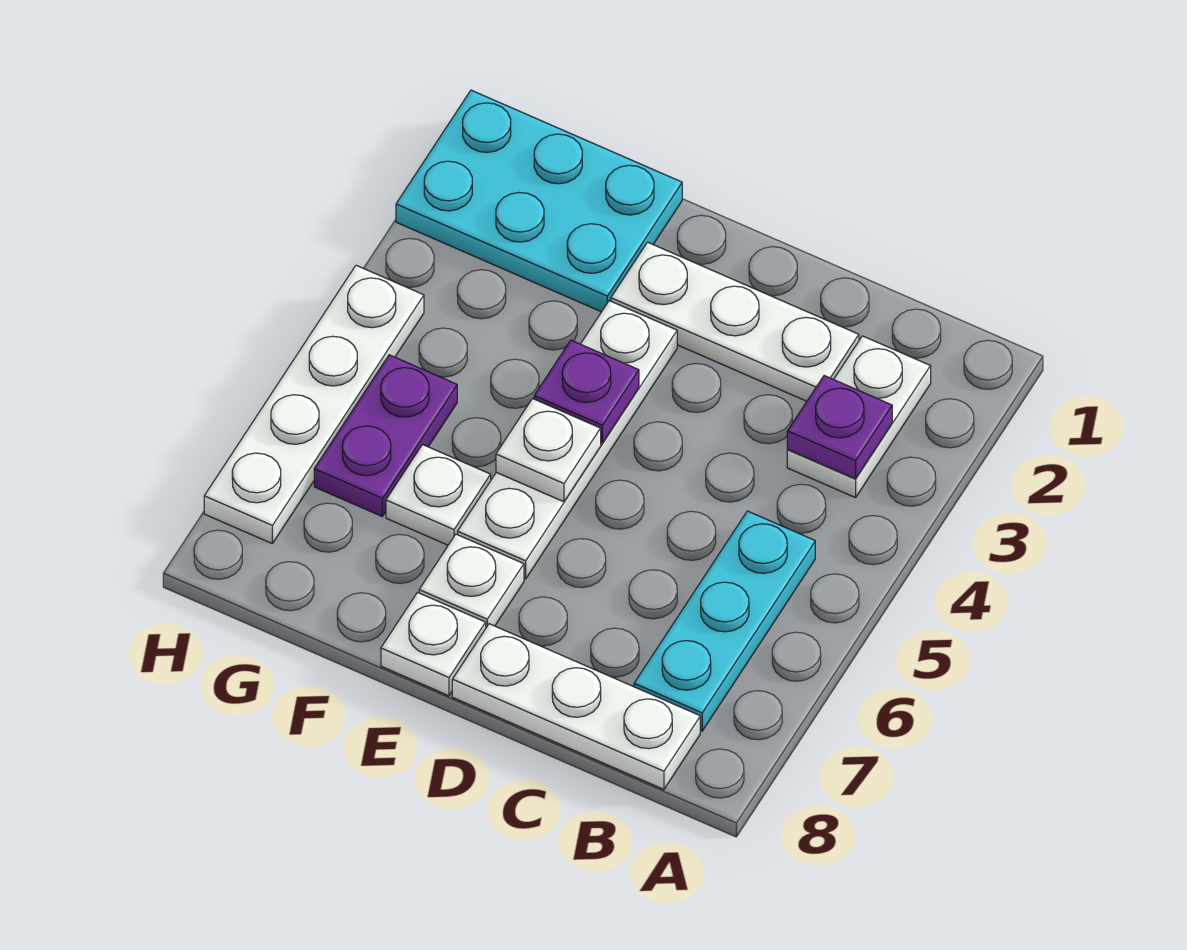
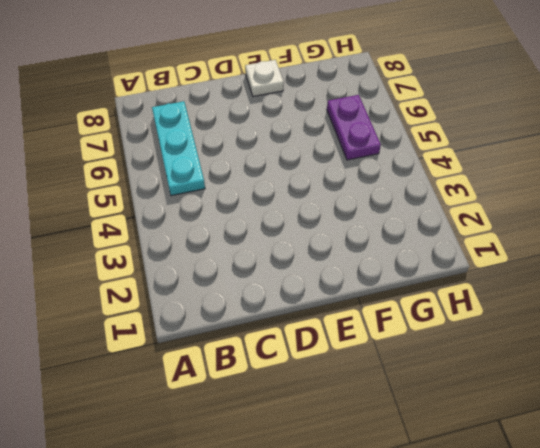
none -> white 1x2 plate [787,336,931,498]
none -> white 1x3 plate [452,624,700,789]
none -> white 1x3 plate [611,242,859,401]

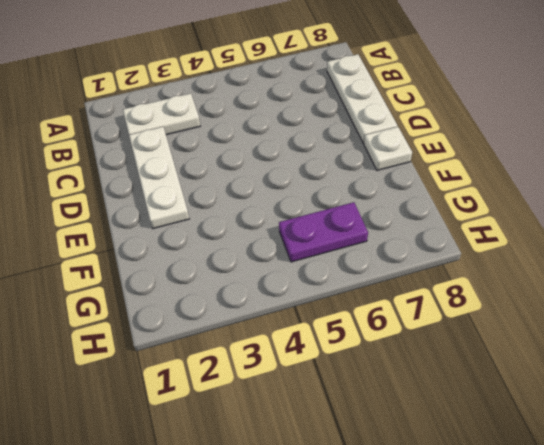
none -> cyan 1x3 plate [634,511,815,731]
none -> white 1x4 plate [458,301,677,579]
none -> white 1x1 plate [419,534,524,627]

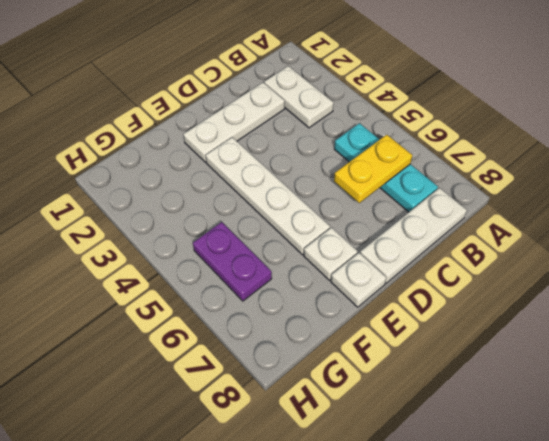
yellow 1x2 plate [334,135,412,203] -> none
none -> cyan 2x3 plate [396,90,682,312]
none -> white 1x1 plate [386,445,491,545]
none -> white 1x4 plate [204,265,424,543]

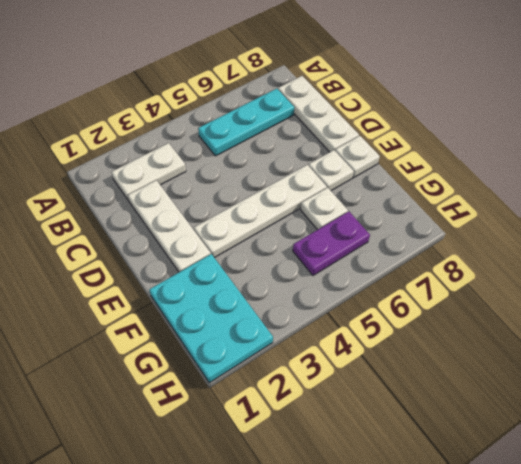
none -> white 1x4 plate [204,265,424,543]
none -> purple 1x1 plate [787,376,892,479]
none -> purple 1x1 plate [534,340,639,443]

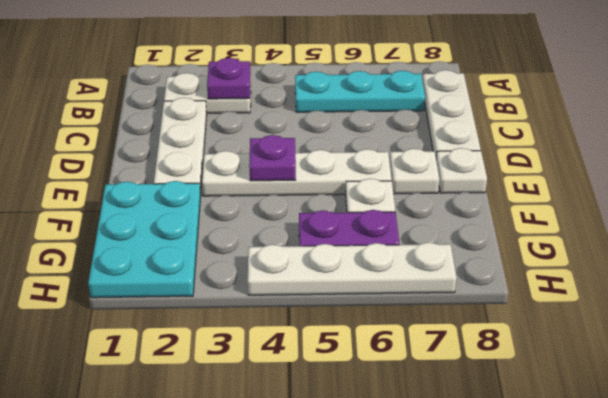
none -> white 1x1 plate [496,399,601,502]

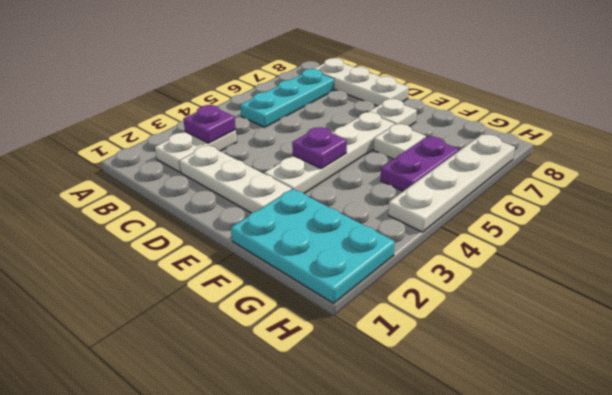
none -> white 1x1 plate [381,593,486,696]
none -> white 1x1 plate [496,399,601,502]

